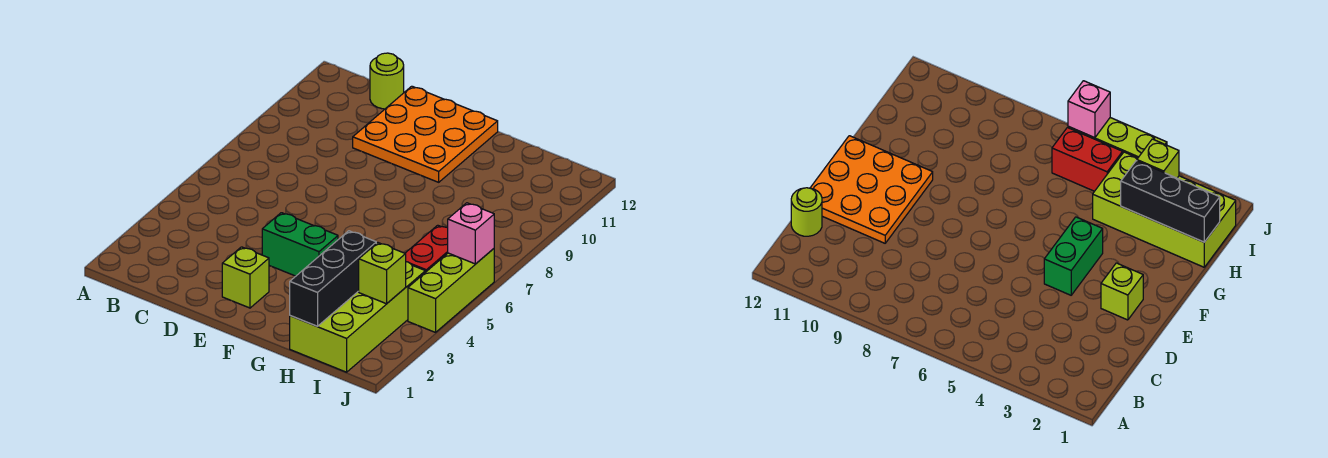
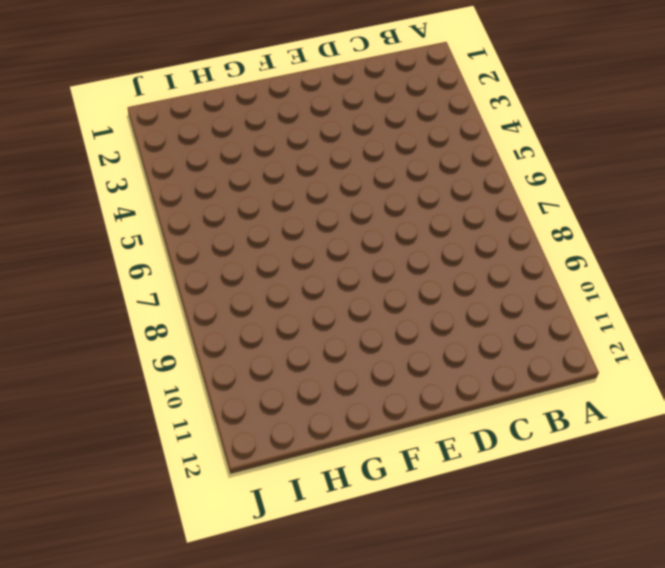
none -> lime 1x1 round brick [370,53,404,109]
none -> orange 3x3 plate [353,86,498,182]

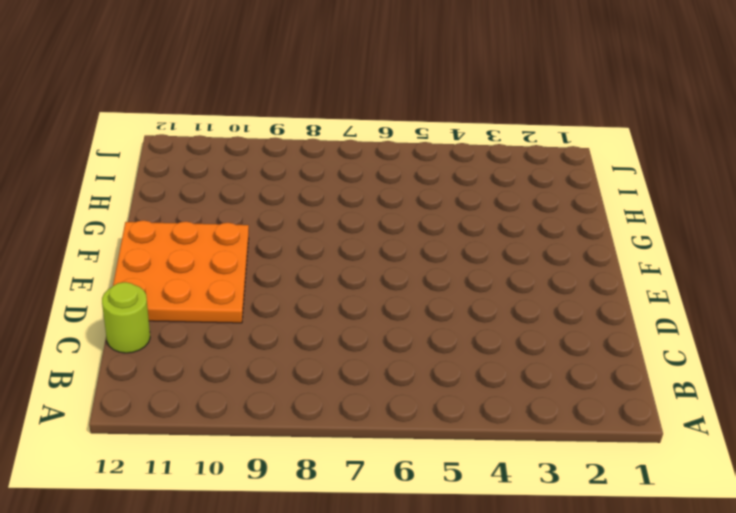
none -> lime 1x1 brick [222,247,269,308]
none -> green 1x2 brick [262,213,338,276]

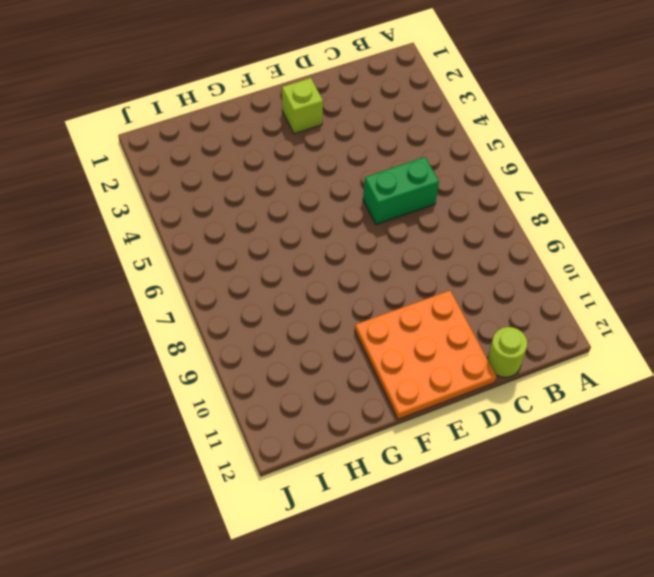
green 1x2 brick [363,157,439,224] -> green 1x2 brick moved to [262,213,338,276]
none -> lime 2x4 brick [290,262,425,372]
none -> red 1x2 brick [405,225,448,272]

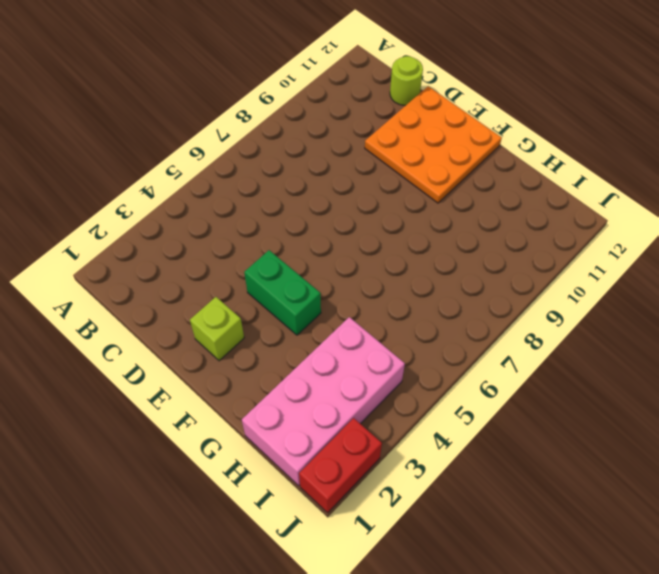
pink 2x4 brick [242,317,405,486] -> lime 2x4 brick [290,262,425,372]
red 1x2 brick [299,418,382,513] -> red 1x2 brick moved to [405,225,448,272]
none -> lime 1x3 brick [408,249,494,332]
none -> black 1x3 brick [290,231,376,326]

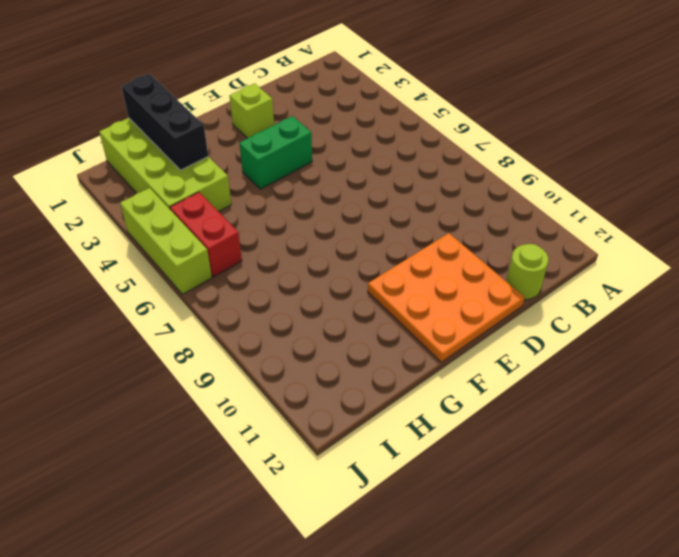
none -> lime 1x1 brick [359,243,406,304]
none -> pink 1x1 brick [448,203,494,264]

